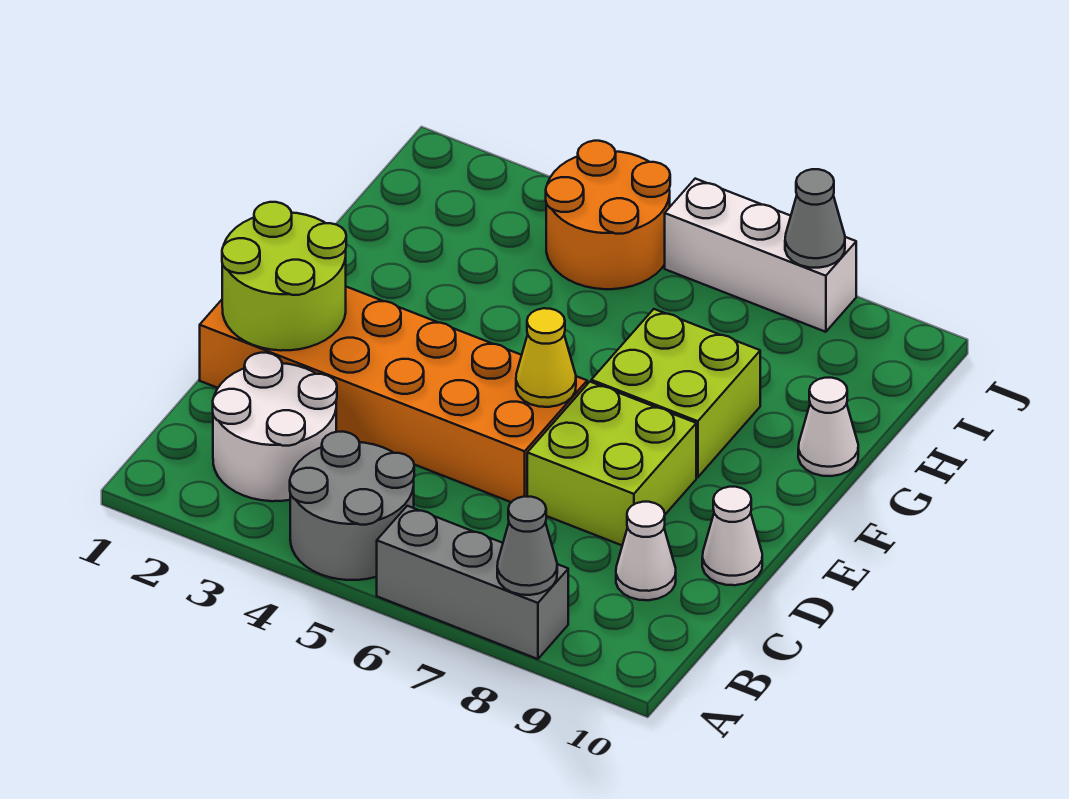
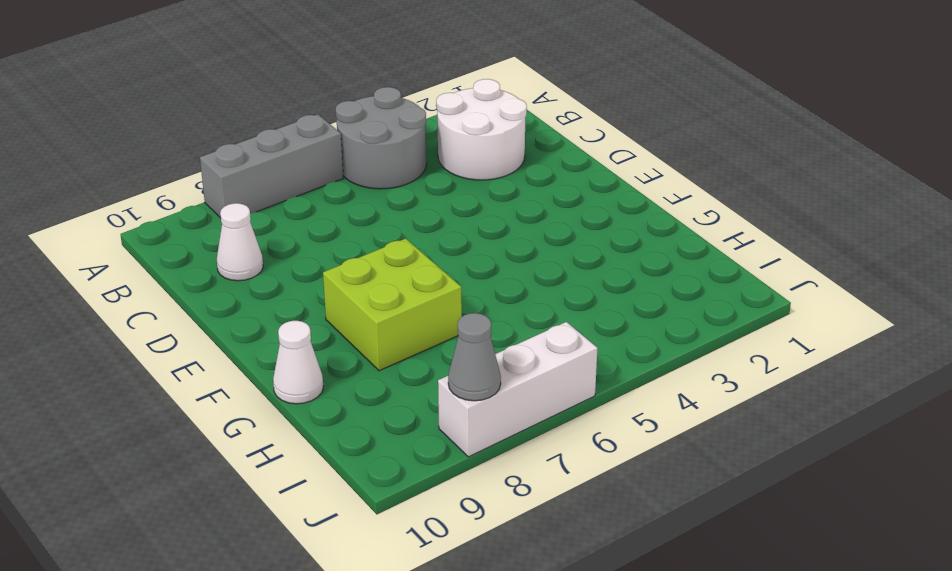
none -> orange 2x6 brick [200,287,587,502]
none -> lime 2x2 brick [527,382,696,545]
none -> white 1x1 cone [702,487,762,585]

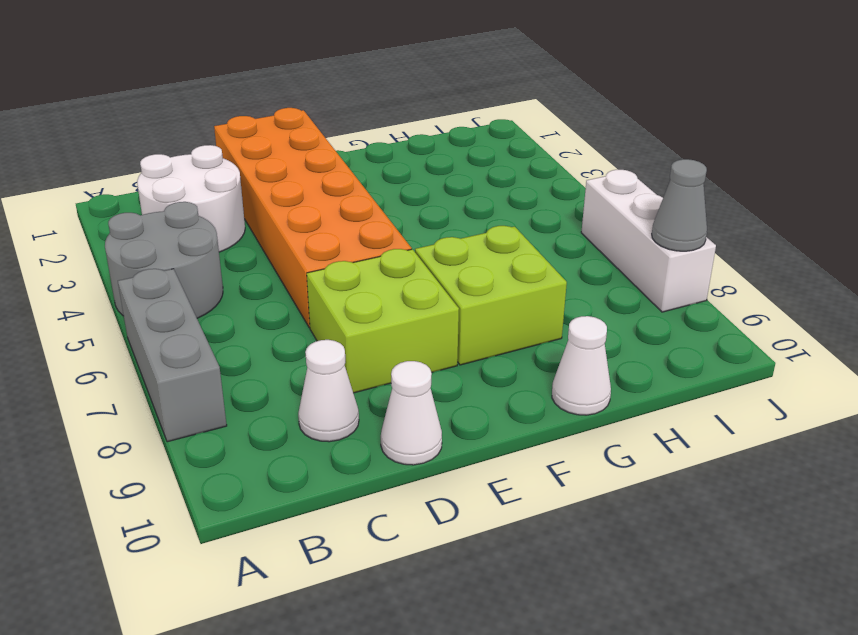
none -> orange 2x2 round brick [546,141,670,289]
none -> grey 1x1 cone [497,496,557,595]
none -> lime 2x2 round brick [222,202,346,351]

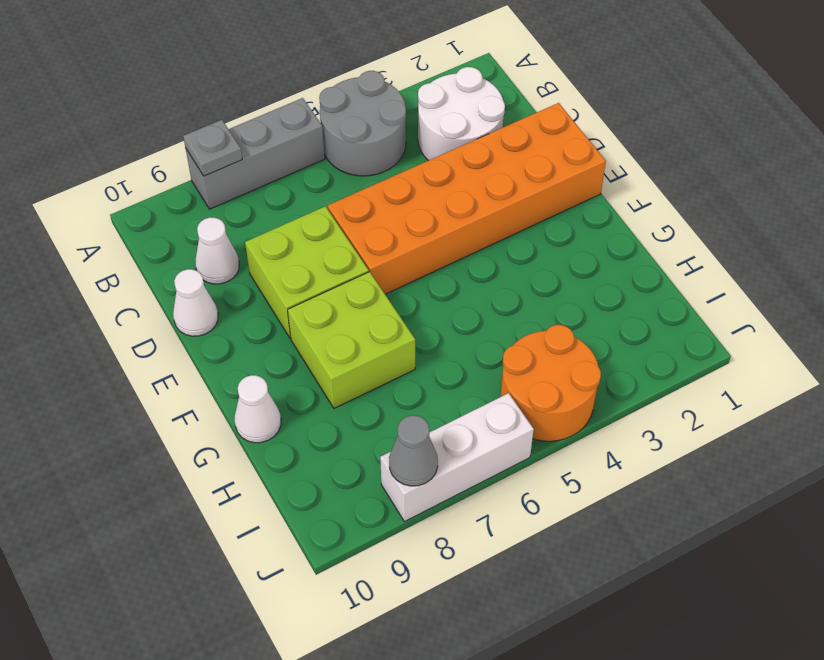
grey 1x1 plate [183,120,242,176] -> grey 1x1 cone [497,496,557,595]
none -> lime 2x2 round brick [222,202,346,351]
none -> yellow 1x1 cone [516,308,576,407]

